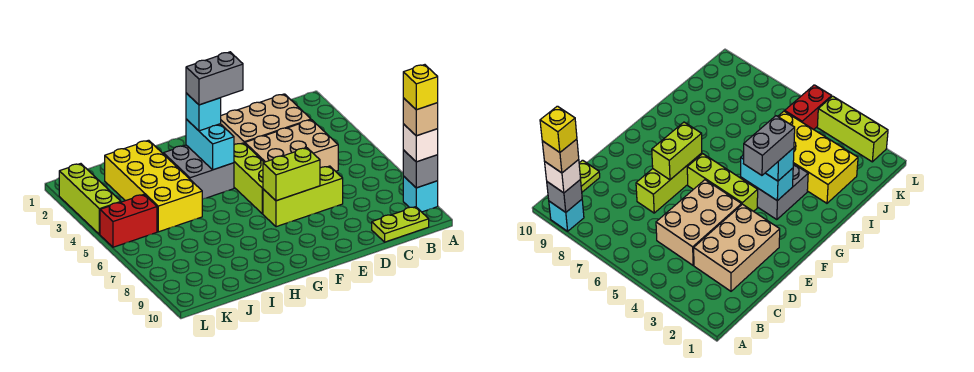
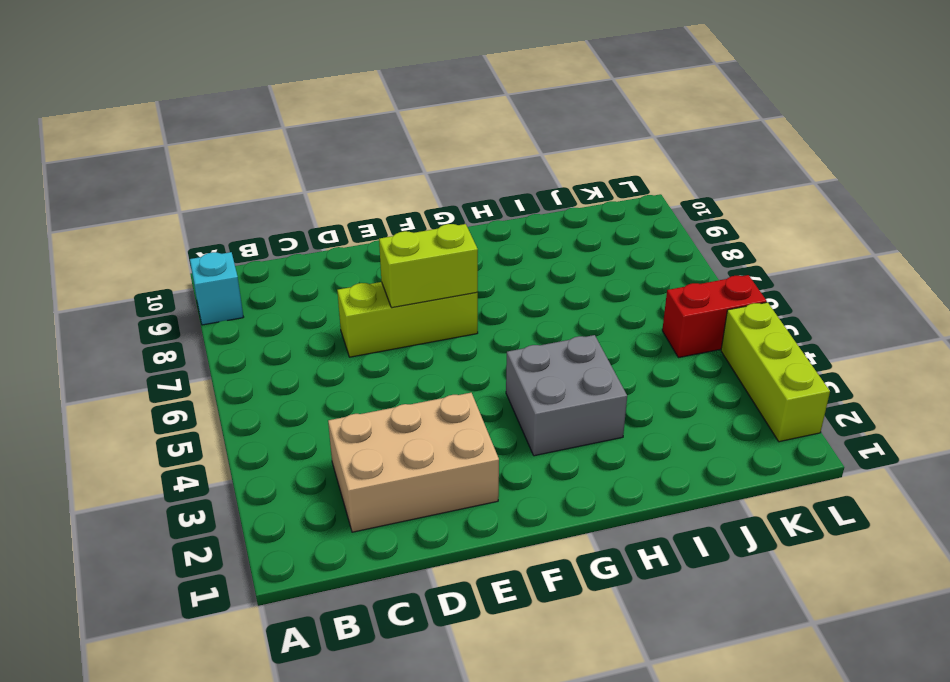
none -> lime 1x2 plate [372,207,429,242]
none -> tan 2x3 brick [245,120,338,171]
none -> lime 1x3 brick [234,143,264,214]

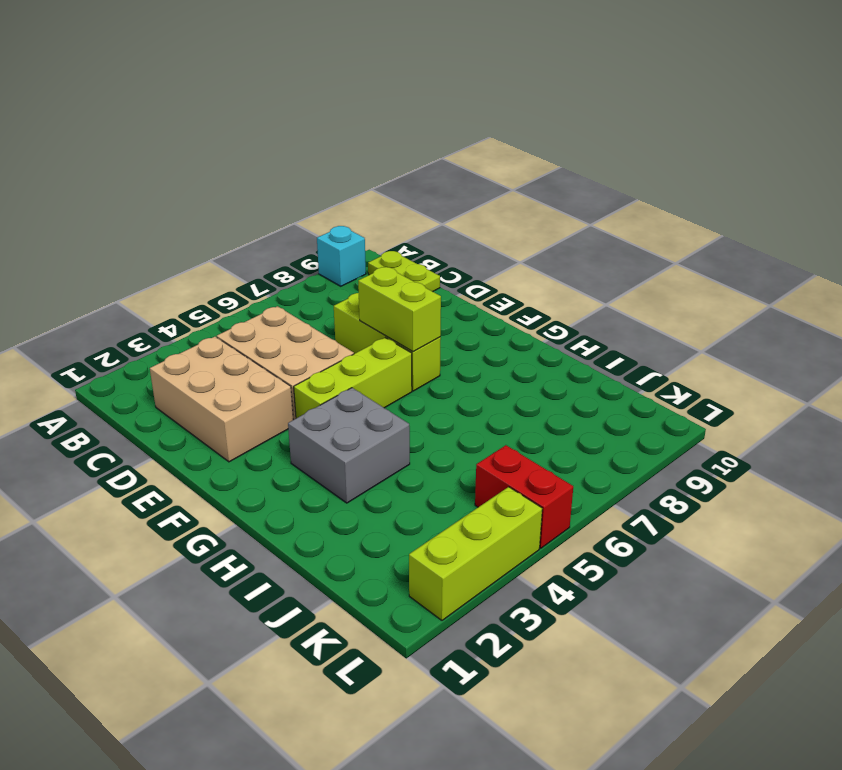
none -> yellow 2x4 brick [105,140,202,232]
none -> grey 1x1 brick [403,150,438,188]
none -> cyan 1x2 brick [186,119,234,170]

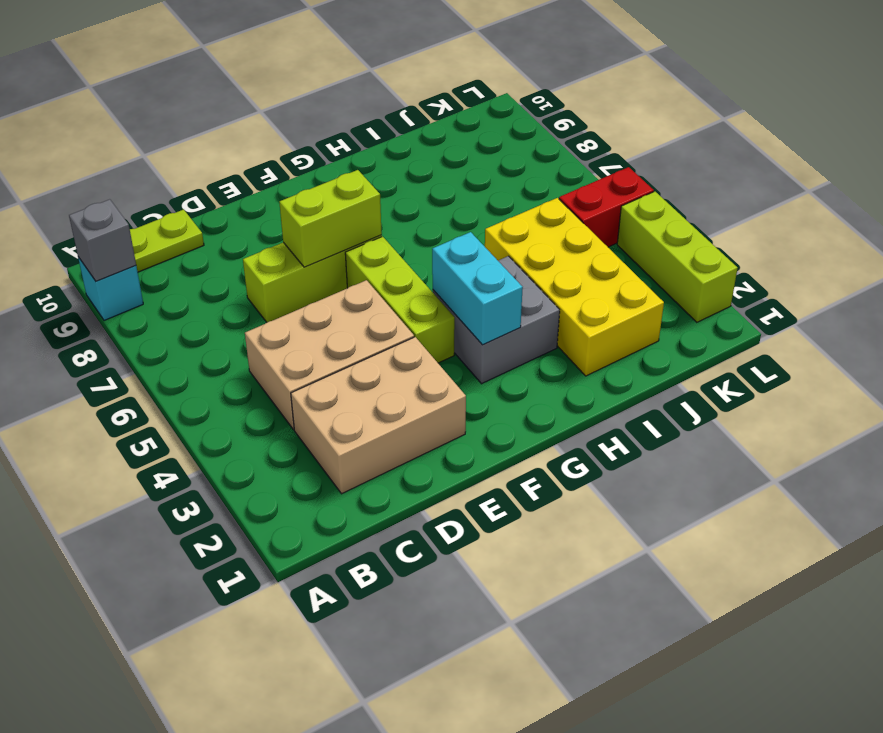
none -> white 1x1 brick [403,124,438,162]
none -> cyan 1x1 brick [186,93,221,131]
none -> tan 1x1 brick [403,98,438,136]

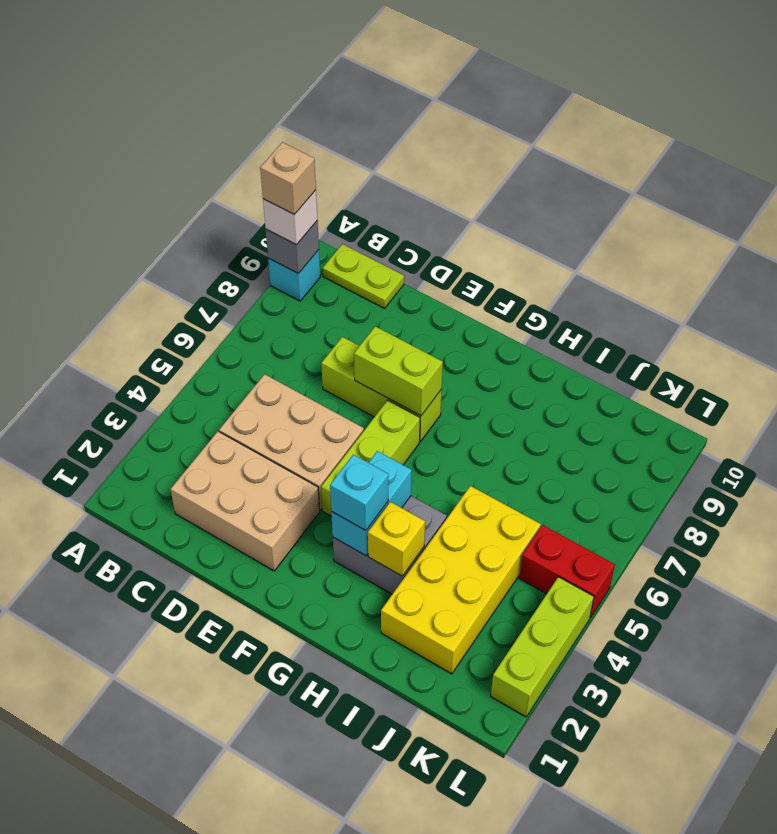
yellow 1x1 brick [368,502,425,576] -> yellow 1x1 brick moved to [403,65,438,110]
none -> grey 1x2 brick [186,52,243,105]

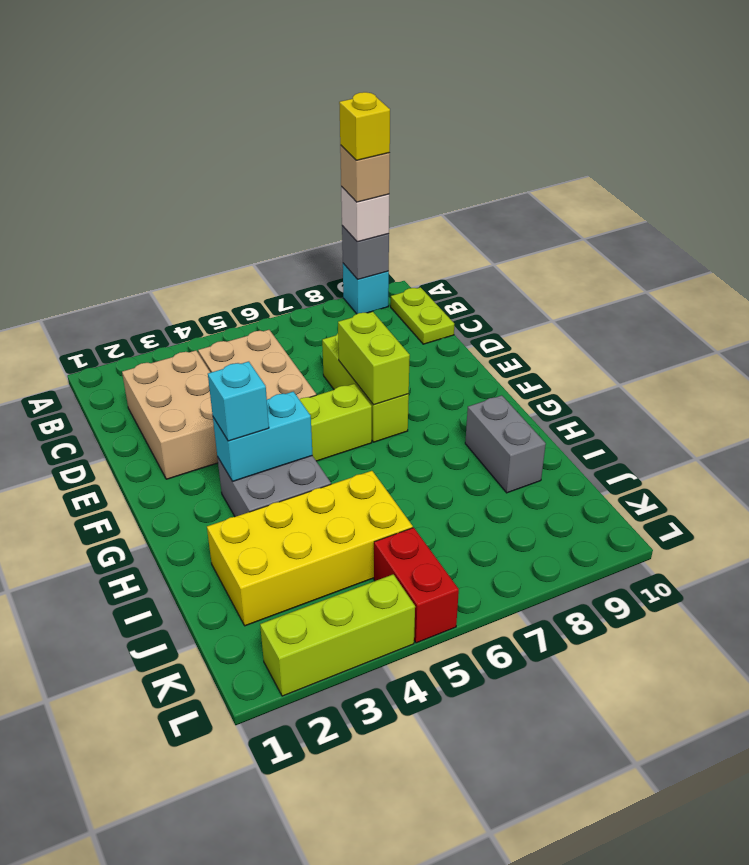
grey 1x2 brick [465,395,546,493] -> grey 1x2 brick moved to [186,52,243,105]

